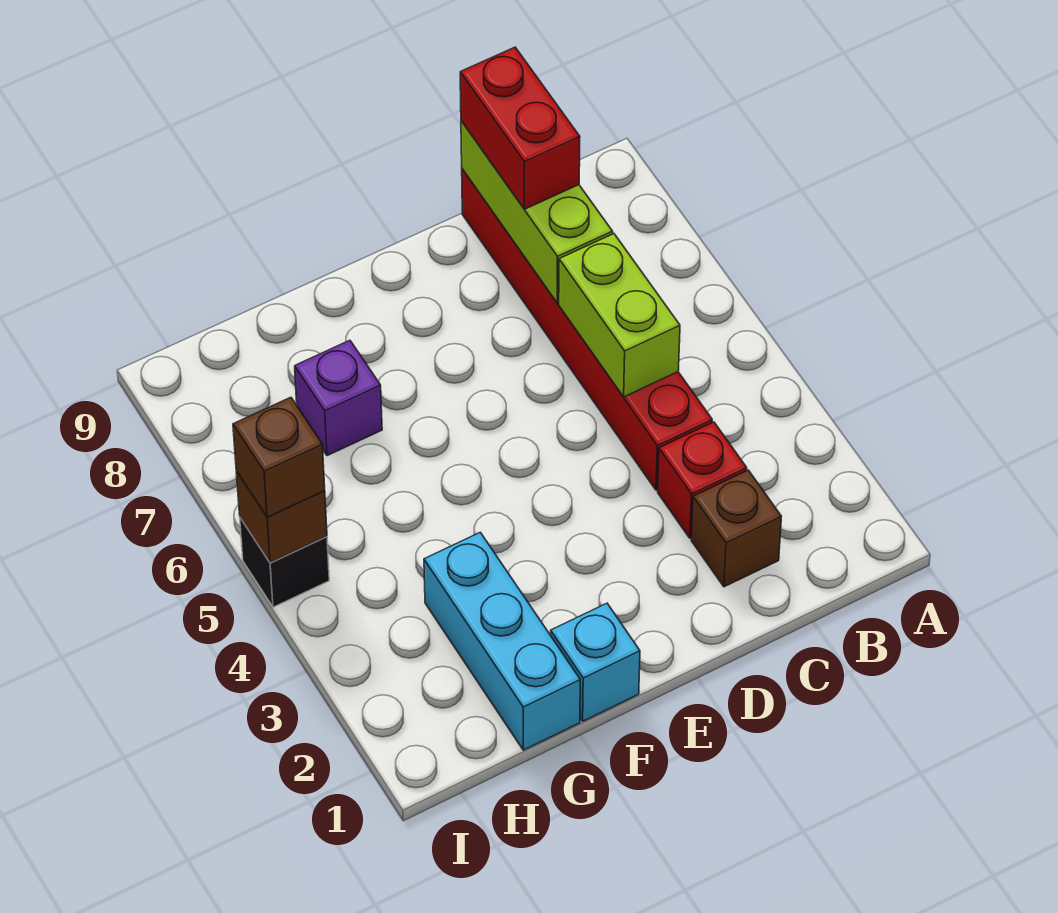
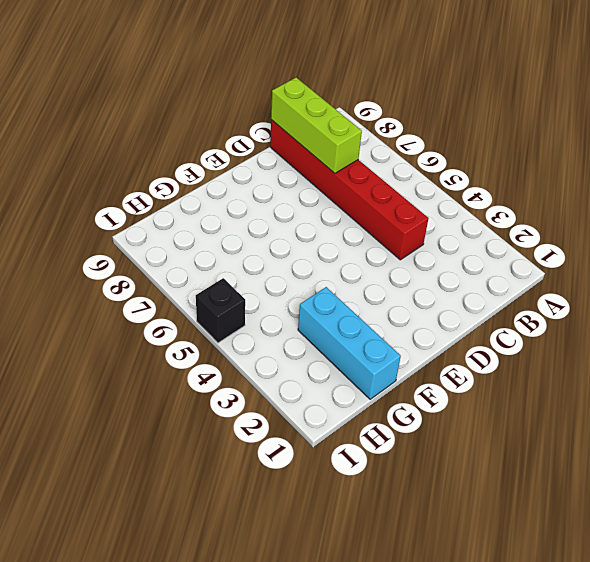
none -> brown 1x1 brick [691,470,781,587]
none -> red 1x1 brick [658,422,747,538]
none -> cyan 1x1 brick [551,603,640,721]

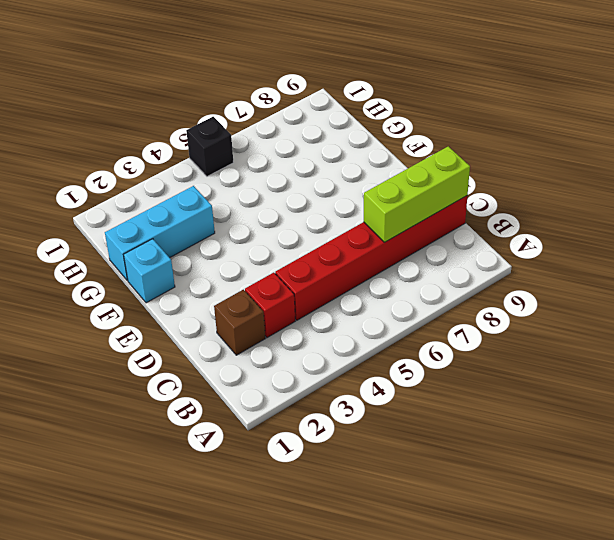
none -> purple 1x1 brick [295,340,382,456]
none -> lime 1x2 brick [559,234,680,397]
none -> brown 1x1 brick [236,471,327,563]

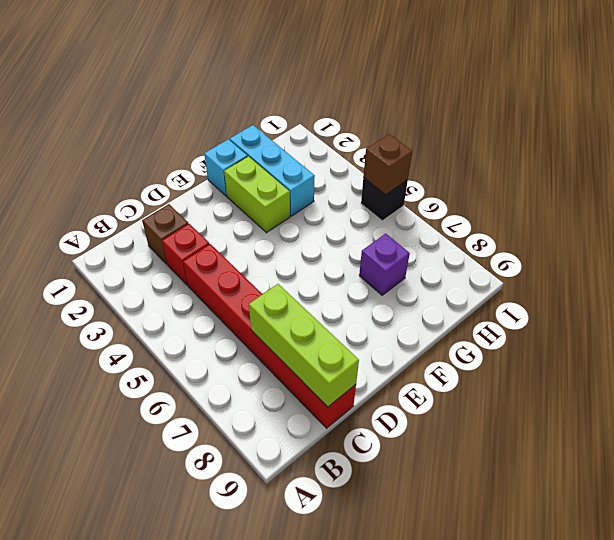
lime 1x2 brick [224,156,290,233] -> lime 1x2 brick moved to [559,234,680,397]
none -> red 1x2 brick [460,47,580,209]
none -> brown 1x1 brick [233,397,325,517]

